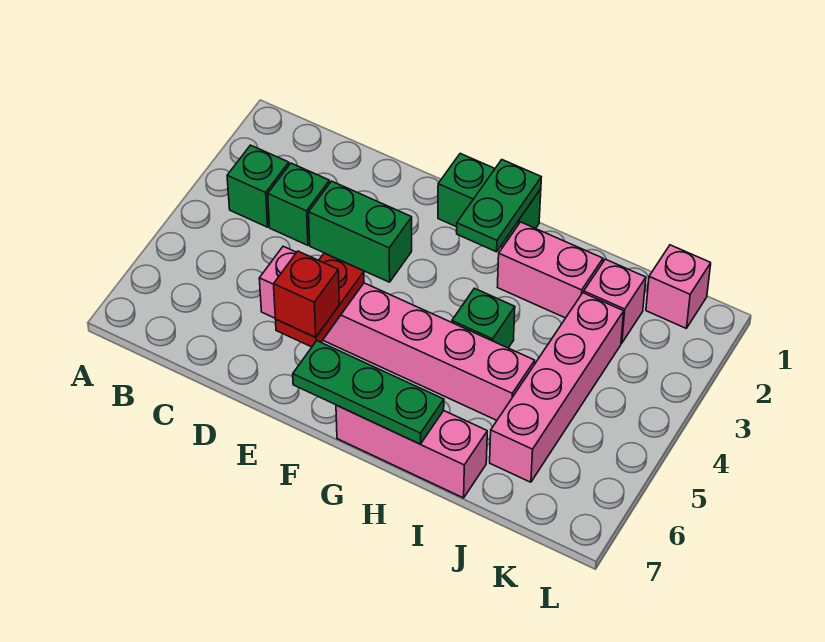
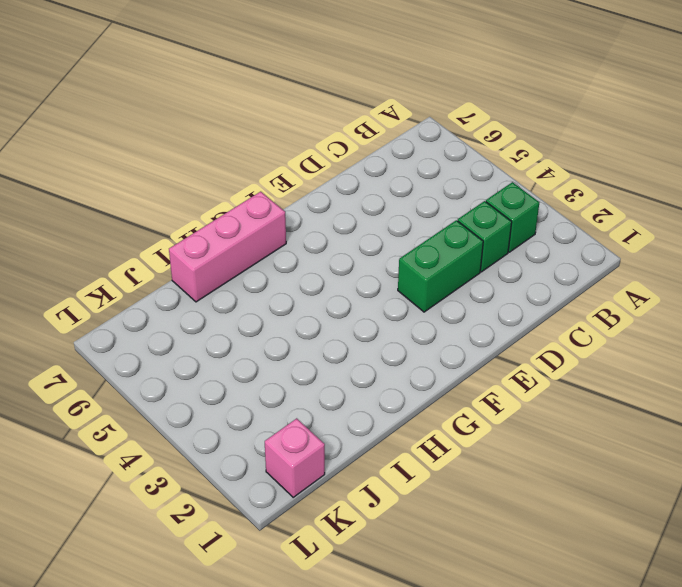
none -> pink 1x6 brick [259,246,535,420]
none -> green 1x2 brick [438,154,541,247]
none -> pink 1x2 brick [498,222,603,318]

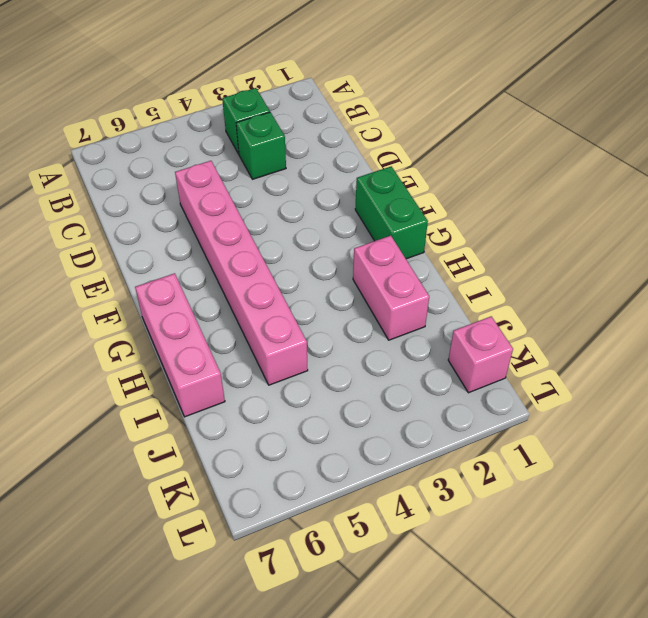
none -> green 1x2 brick [309,181,412,282]
none -> green 1x1 brick [452,288,515,348]
none -> pink 1x1 brick [584,259,646,343]

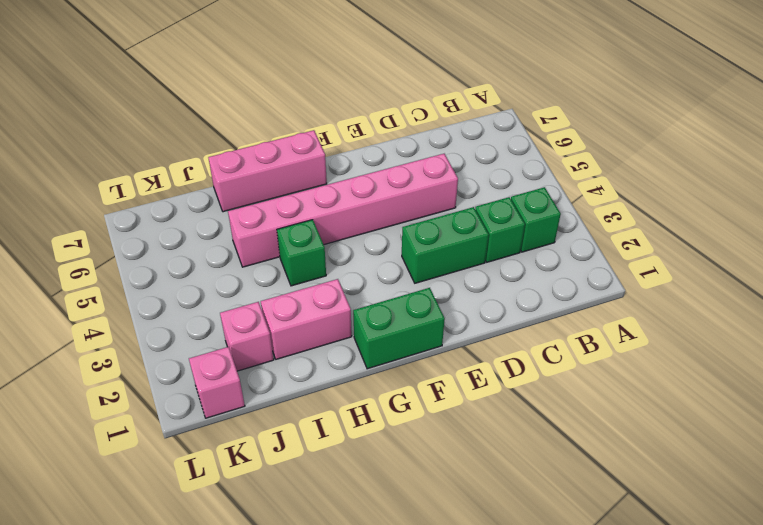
none -> pink 1x4 brick [490,293,624,482]
none -> red 1x2 plate [276,253,364,347]
none -> green 1x3 plate [293,341,444,444]

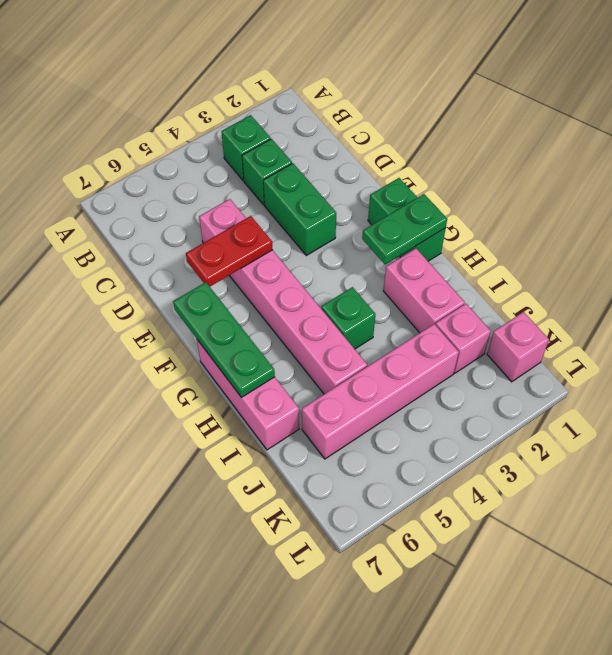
none -> red 1x1 brick [274,251,339,337]

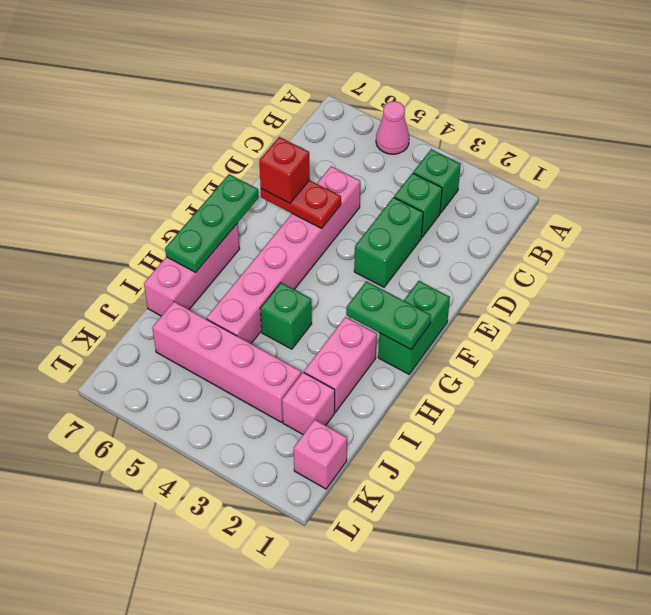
pink 1x1 cone [376,101,409,154] -> none

